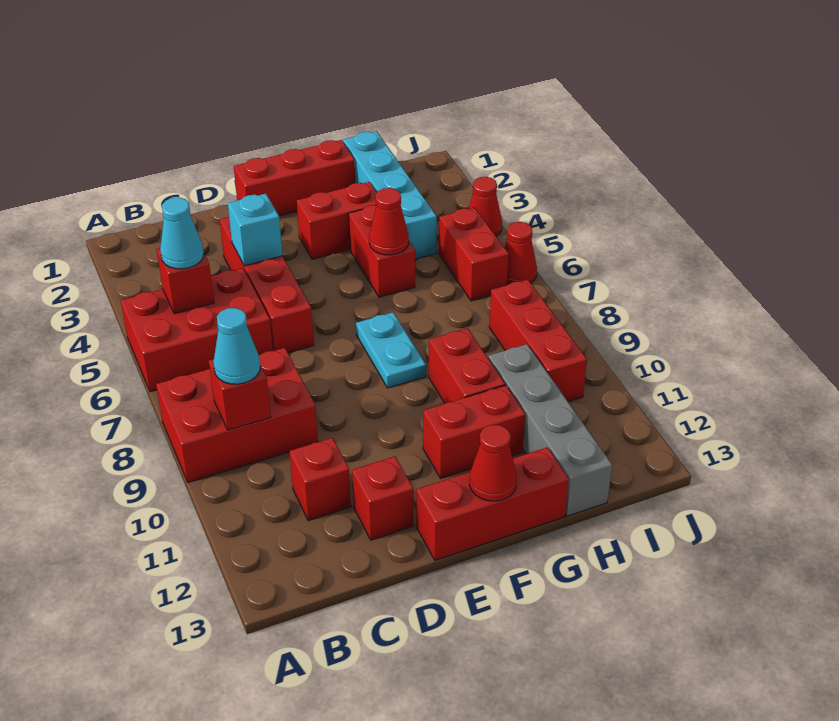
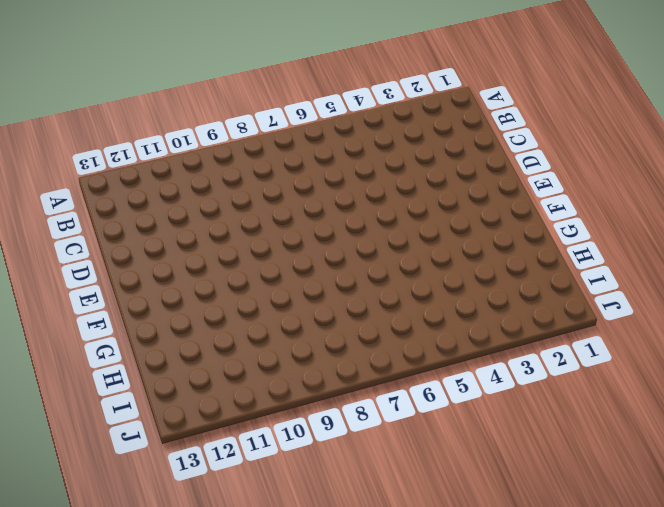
none -> red 2x3 brick [121,268,273,392]
none -> red 2x3 brick [156,348,318,483]
none -> red 1x1 brick [290,438,351,521]

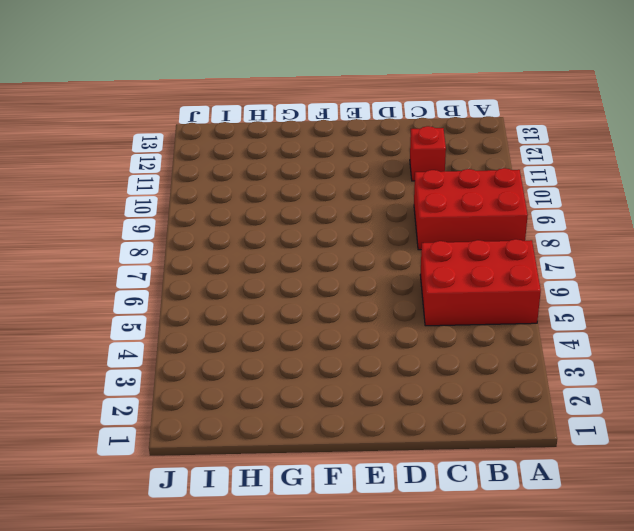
none -> red 1x4 brick [220,217,314,353]
none -> red 1x1 brick [352,456,413,540]
none -> red 1x3 brick [234,140,355,216]

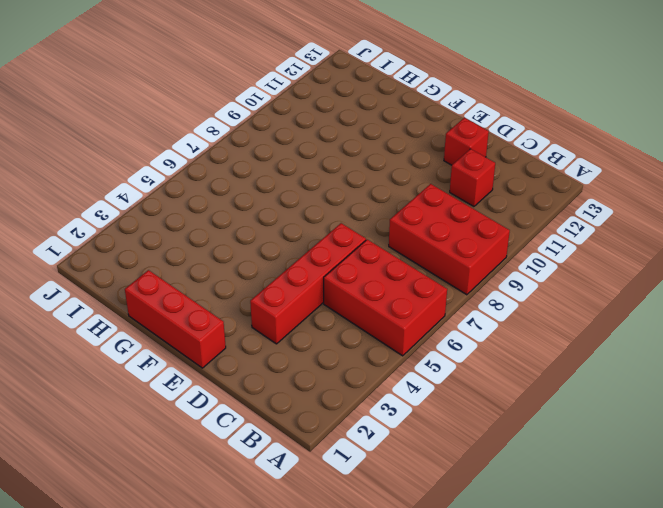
none -> red 1x3 brick [416,447,569,560]
none -> red 1x2 brick [297,182,377,259]
none -> cyan 1x2 plate [356,312,426,388]

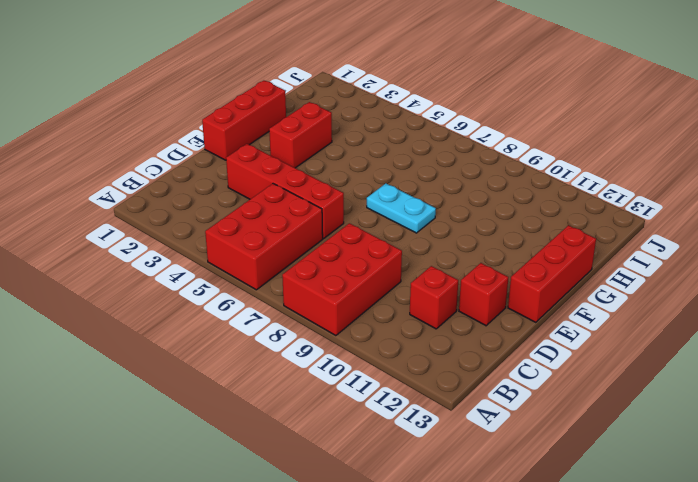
none -> red 1x2 brick [423,385,525,478]
none -> red 1x2 brick [349,205,415,297]
none -> red 1x2 brick [429,328,505,403]

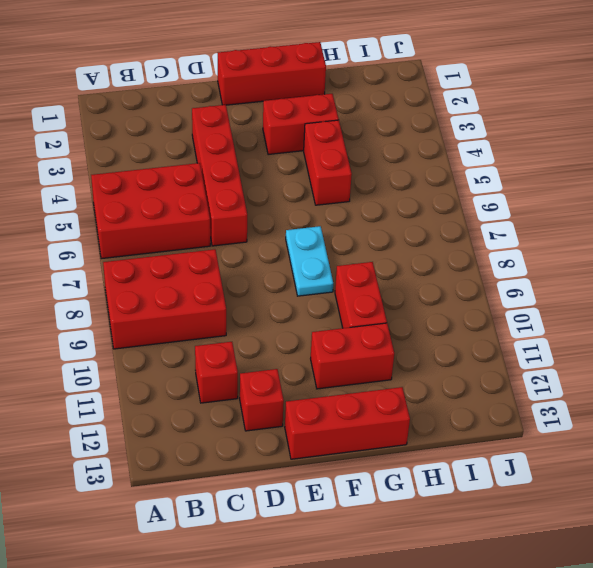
none -> cyan 1x4 brick [343,131,437,259]
none -> grey 1x4 brick [488,344,612,516]
none -> red 1x2 brick [439,207,509,301]

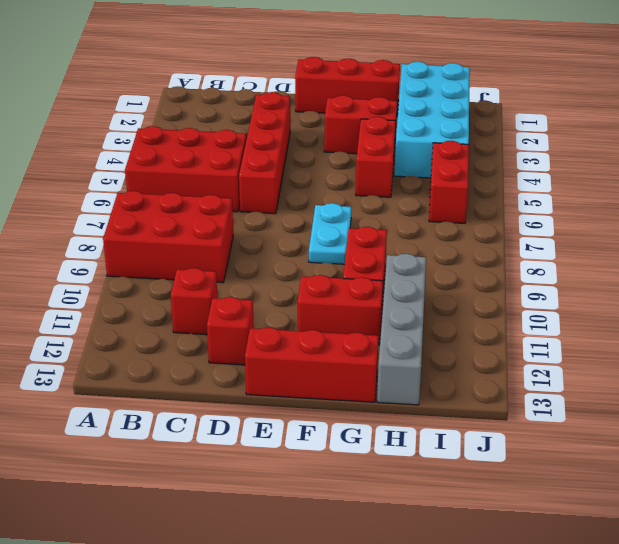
cyan 2x4 brick [394,62,470,178] -> cyan 1x4 brick [343,131,437,259]
none -> red 1x3 brick [489,279,587,402]
none -> red 1x1 cone [468,177,502,236]
none -> red 1x1 cone [504,222,537,285]

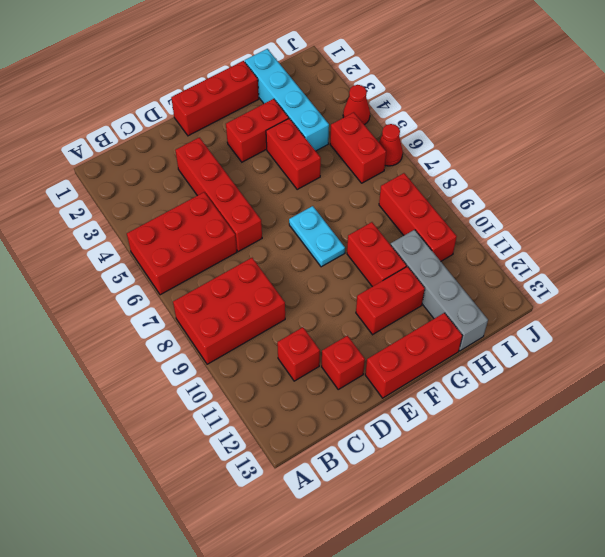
none -> red 1x1 brick [157,248,214,314]
none -> red 1x1 brick [209,359,271,430]
none -> cyan 1x1 brick [228,194,282,266]

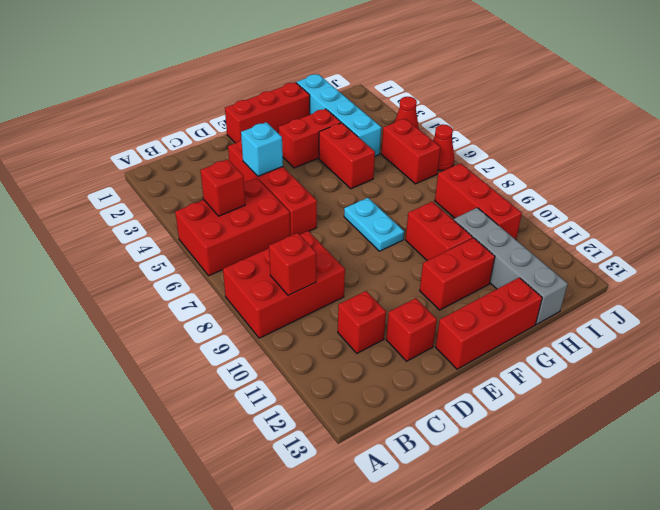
none -> red 1x1 cone [469,425,517,501]
none -> red 1x1 cone [369,188,409,255]
none -> cyan 1x1 cone [160,197,204,269]

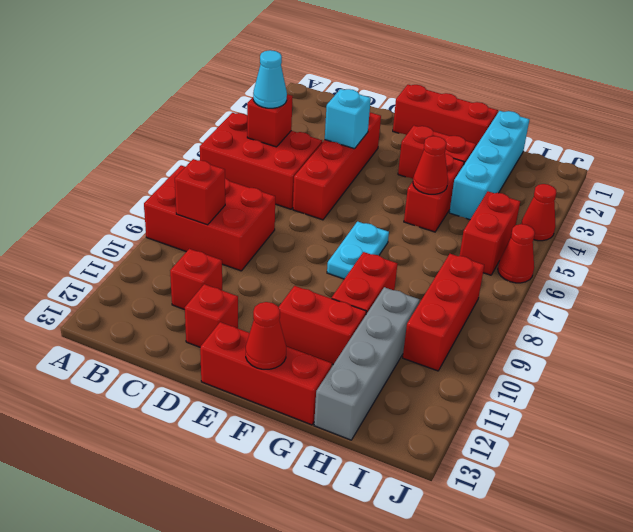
none -> cyan 1x1 cone [213,308,260,384]

